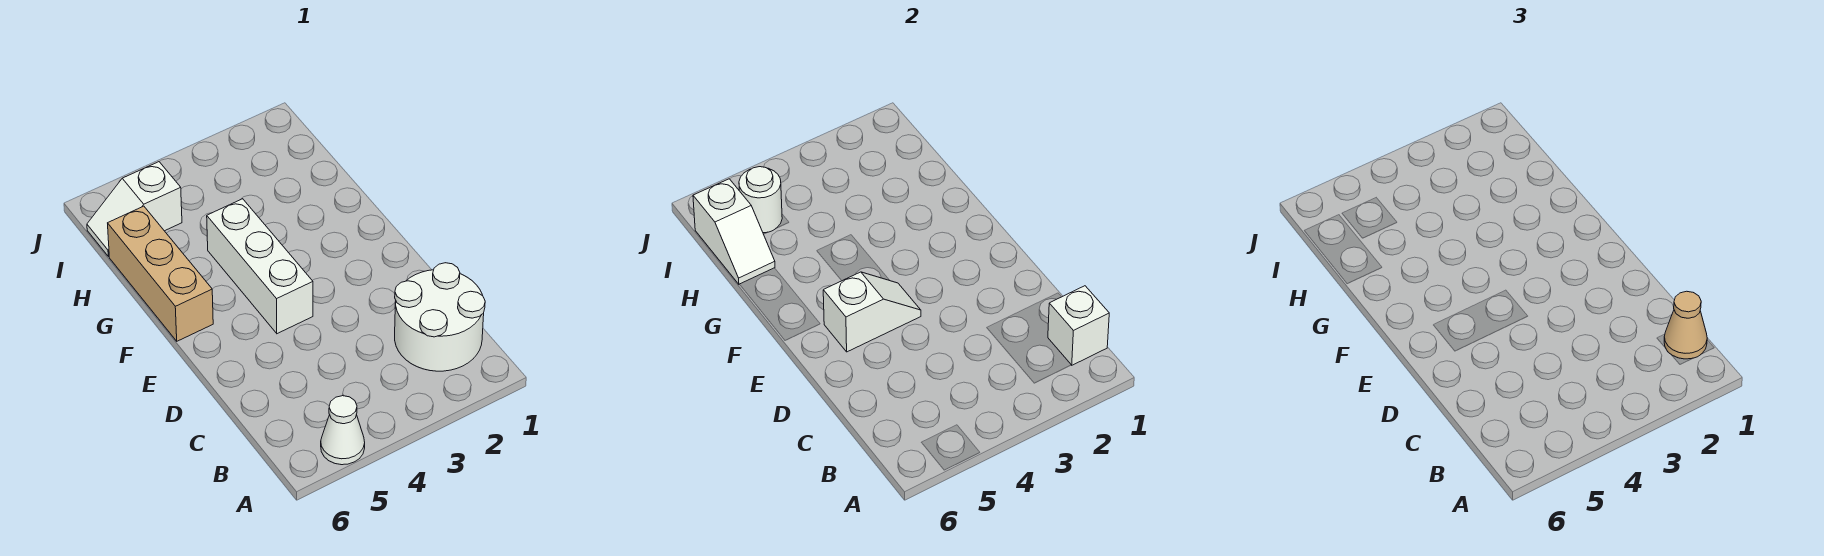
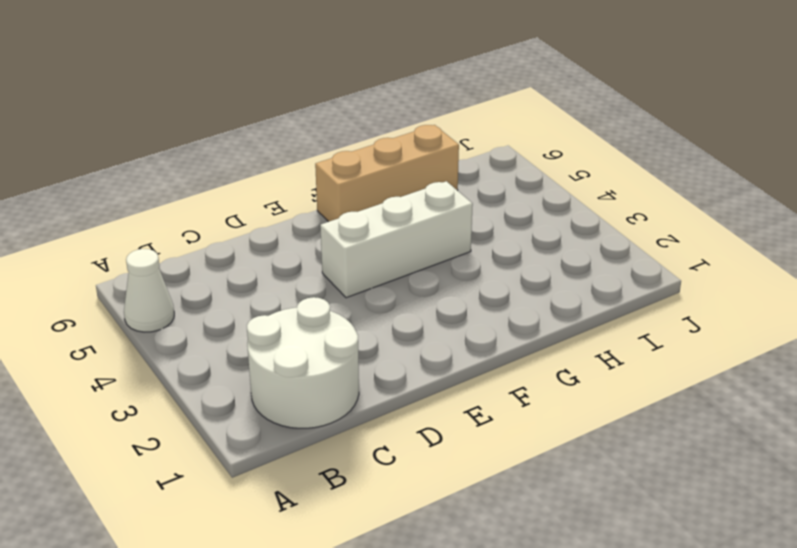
none -> white 1x2 slope [87,162,182,257]
none -> white 1x1 brick [1048,286,1109,365]

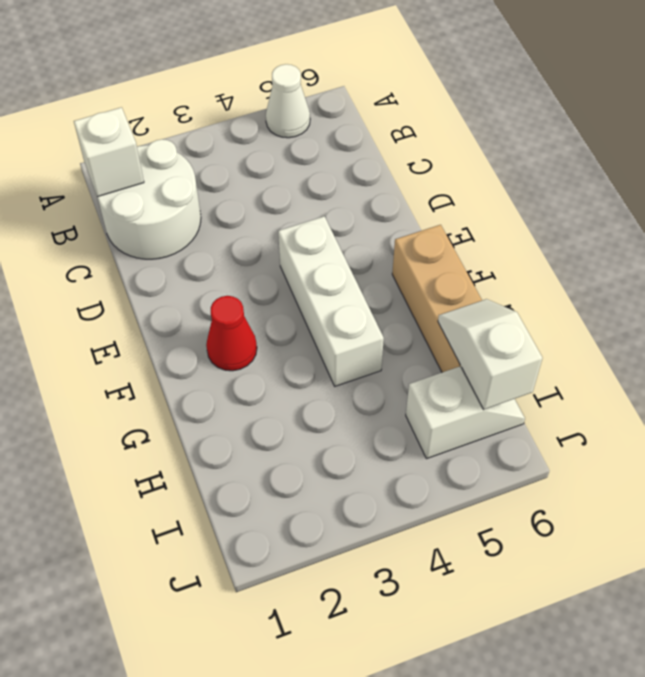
red 1x1 cone [206,296,257,371] -> none
none -> white 1x2 slope [823,272,921,352]
none -> white 1x1 round brick [739,167,782,233]

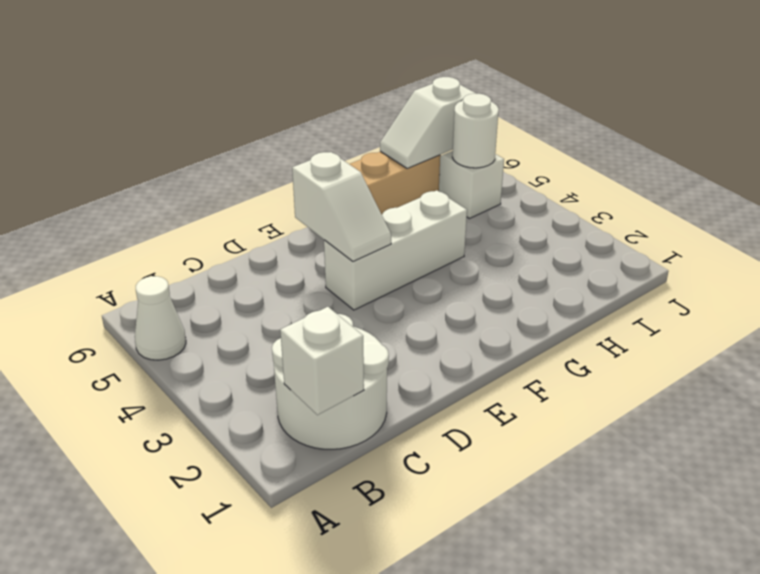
none -> tan 1x1 cone [1664,291,1707,359]

